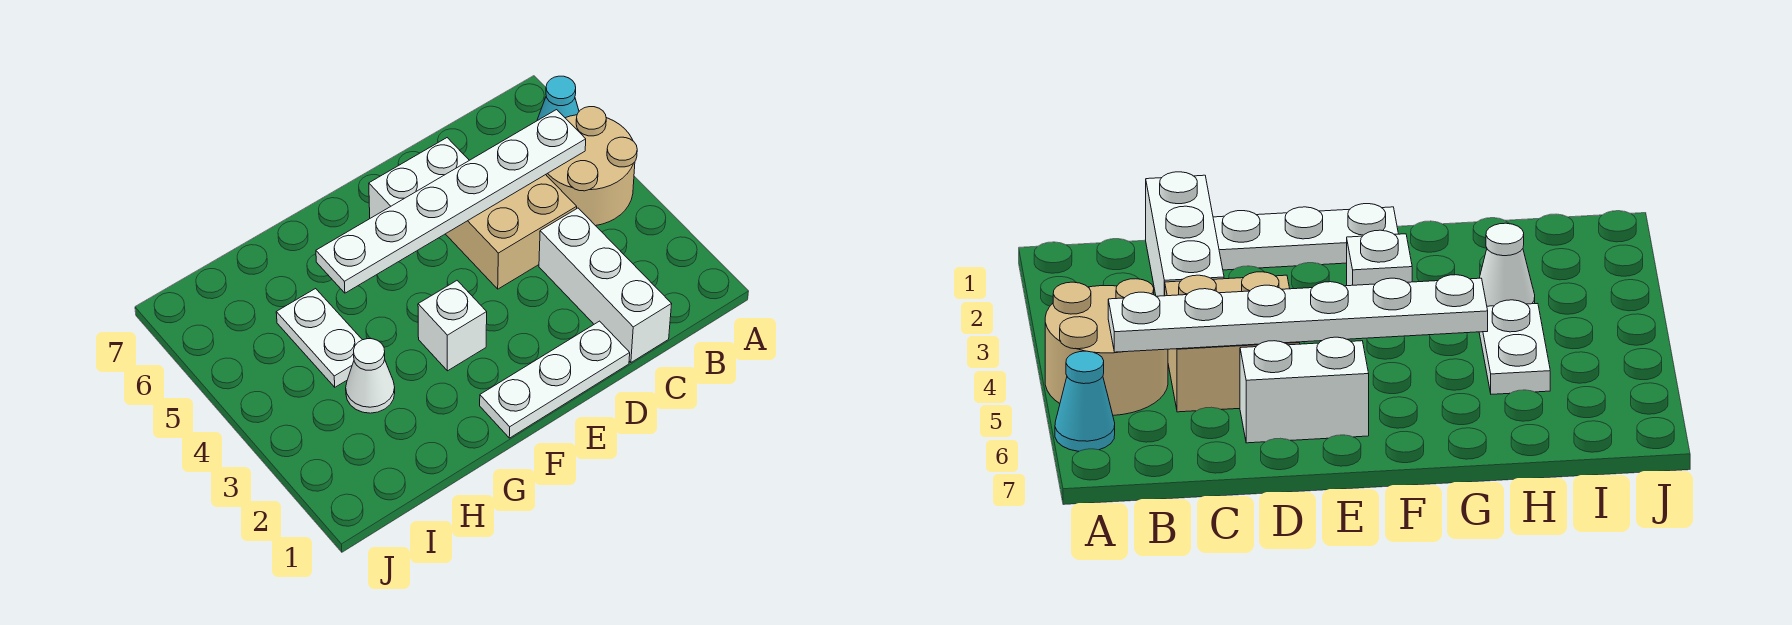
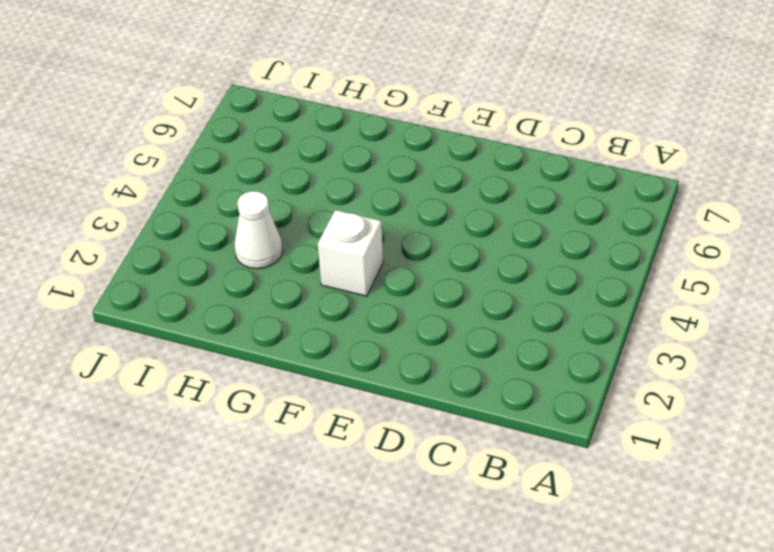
none -> tan 2x2 round brick [546,107,637,226]
none -> cyan 1x1 cone [537,76,579,121]

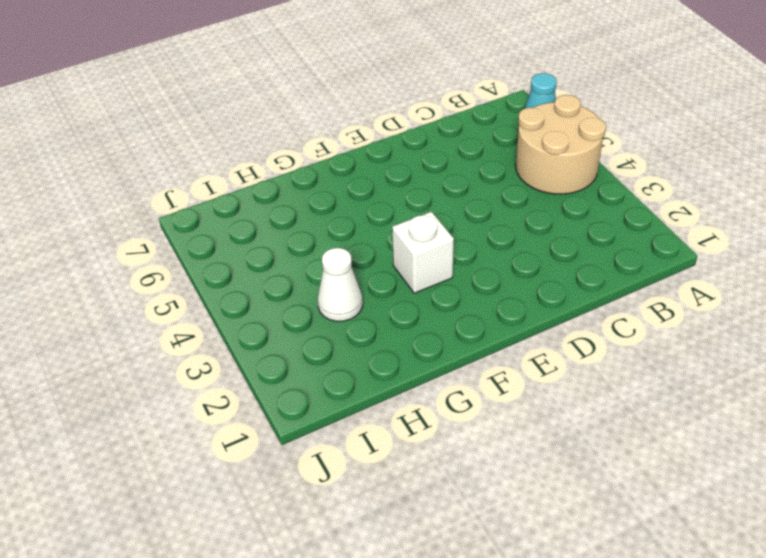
none -> white 1x3 brick [539,208,672,362]
none -> tan 2x2 brick [446,175,577,289]

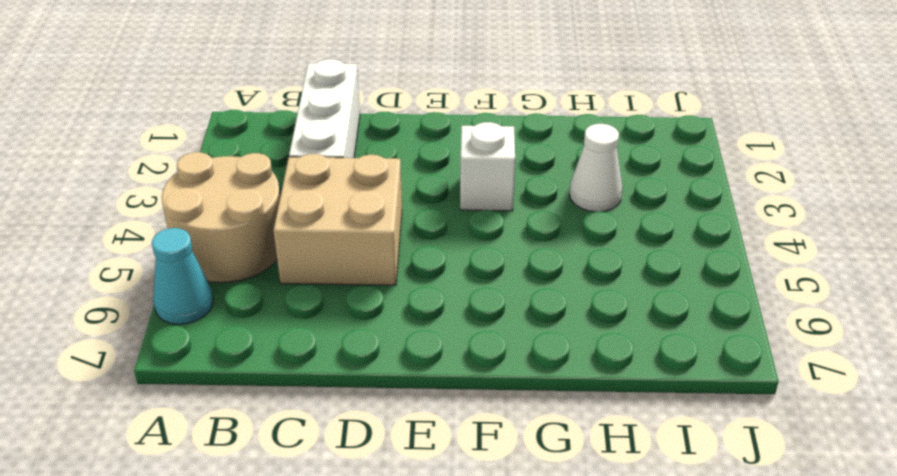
none -> white 1x3 plate [480,321,630,438]
none -> white 1x2 brick [369,138,469,218]

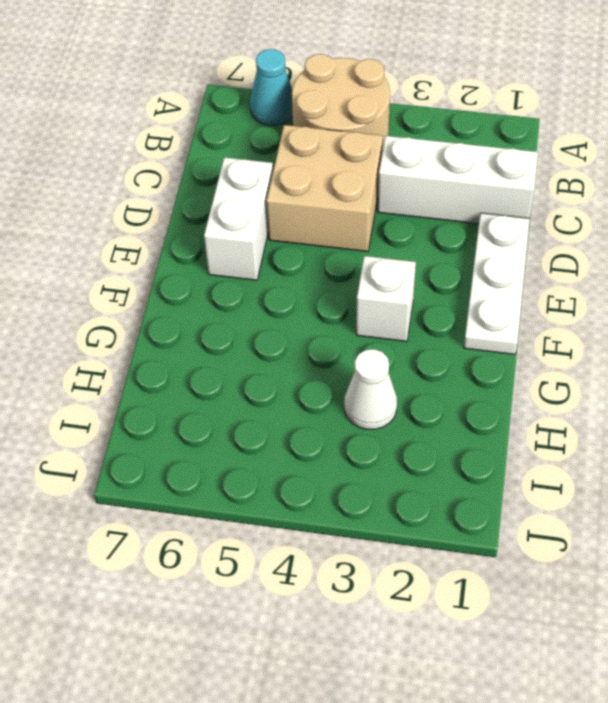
none -> white 1x2 plate [276,289,362,387]
none -> white 1x6 plate [316,110,586,293]

